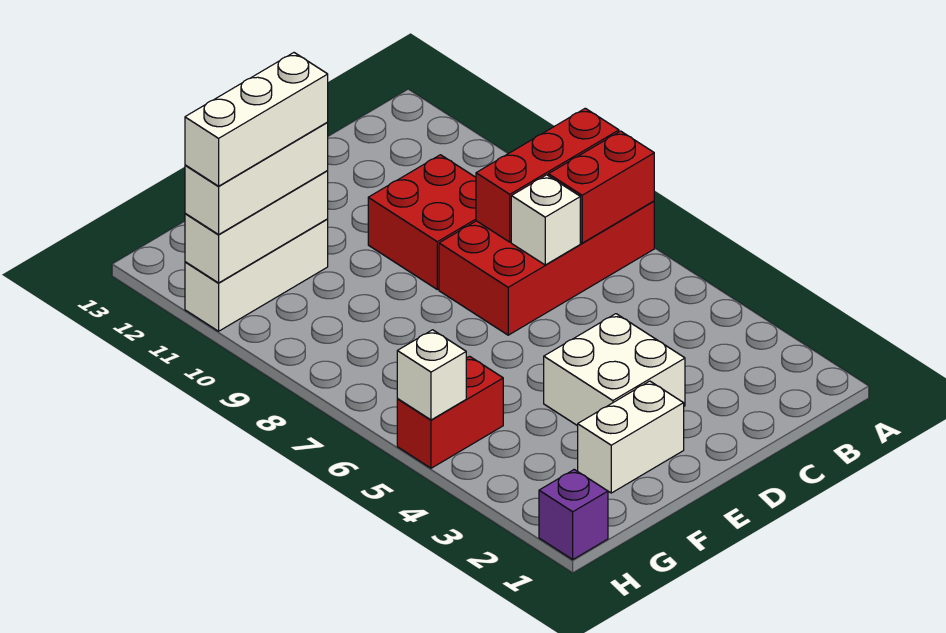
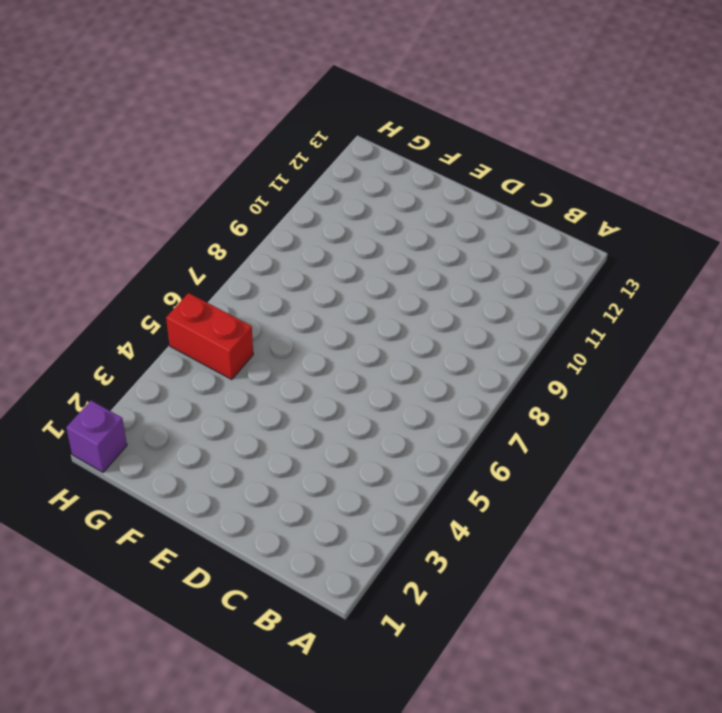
none -> red 2x4 brick [439,201,654,335]
none -> red 2x2 brick [368,155,476,289]
none -> white 2x2 brick [544,314,685,426]

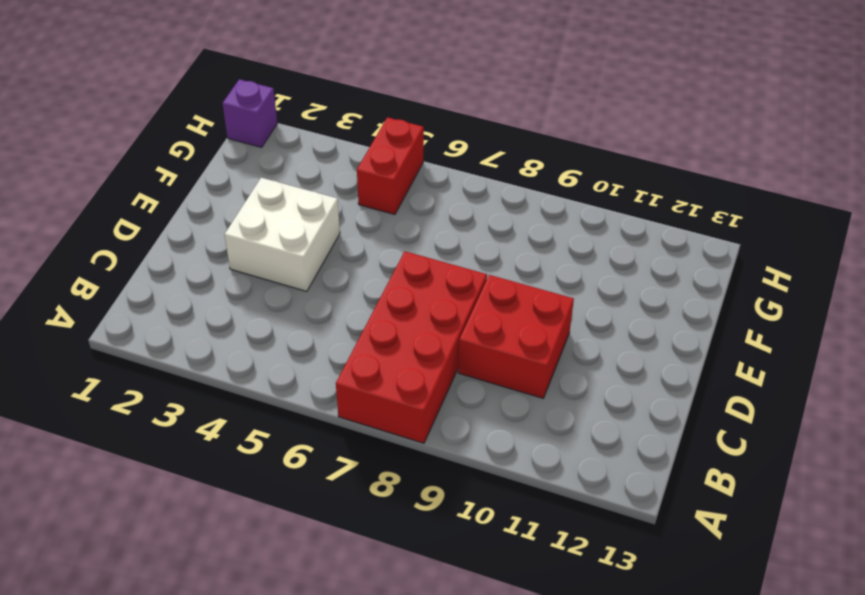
none -> white 1x2 brick [578,381,684,493]
none -> white 1x3 brick [185,219,328,331]
none -> red 1x2 brick [548,131,654,243]

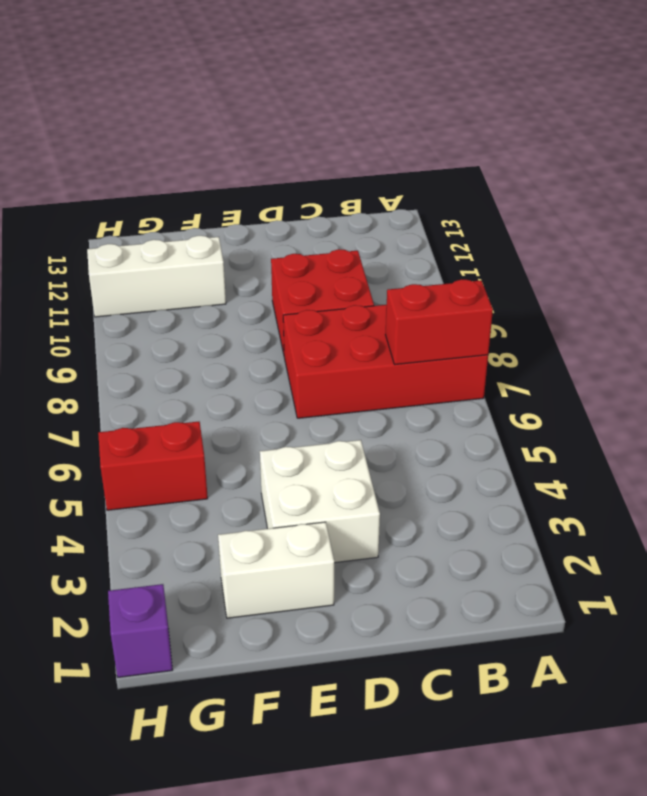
none -> red 1x3 brick [476,108,619,242]
none -> white 1x1 brick [511,175,580,265]
none -> white 1x3 brick [185,171,328,283]

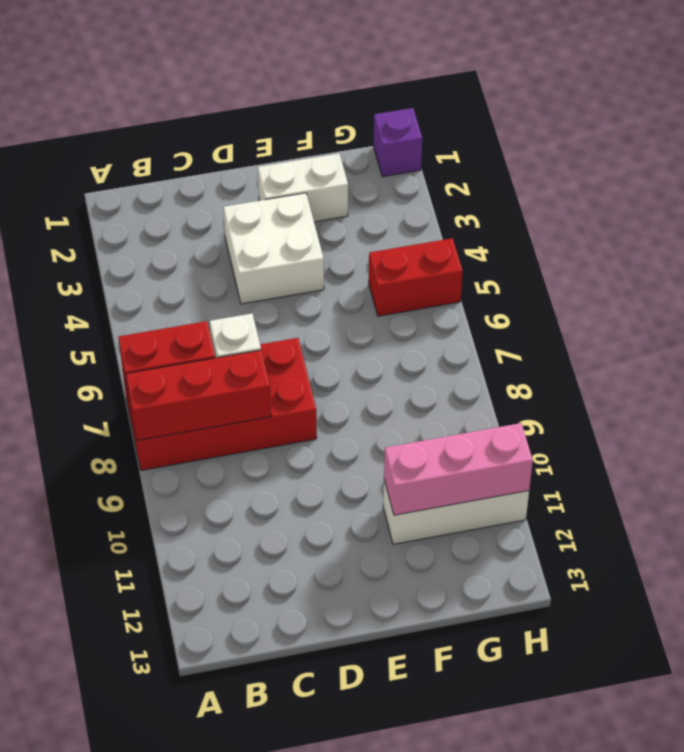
pink 1x3 brick [384,423,533,515] -> white 1x3 brick [185,171,328,283]
none -> red 2x2 brick [368,155,476,289]
none -> white 1x1 brick [397,330,466,420]
none -> white 1x3 brick [185,123,328,235]

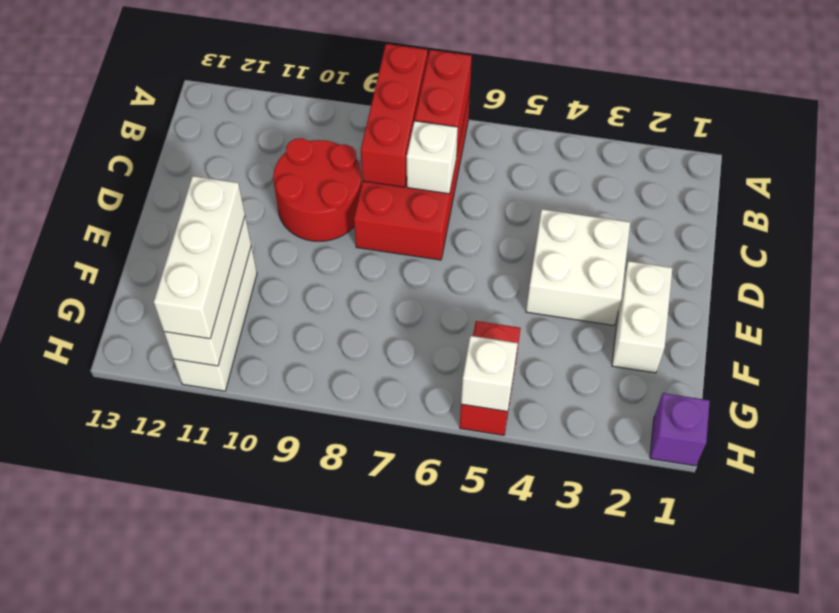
red 2x2 round brick [273,138,362,241] -> red 2x2 brick [368,155,476,289]
none -> white 1x3 brick [185,53,328,186]

